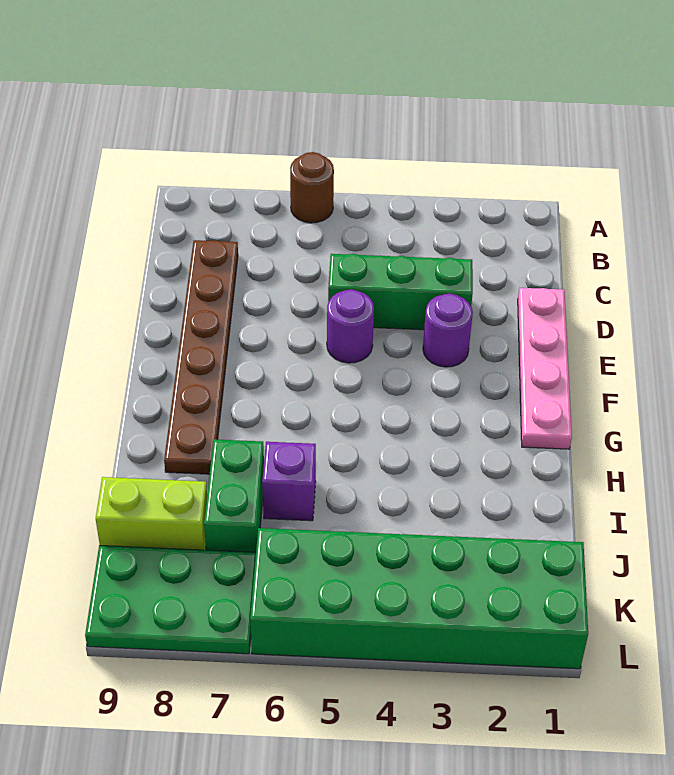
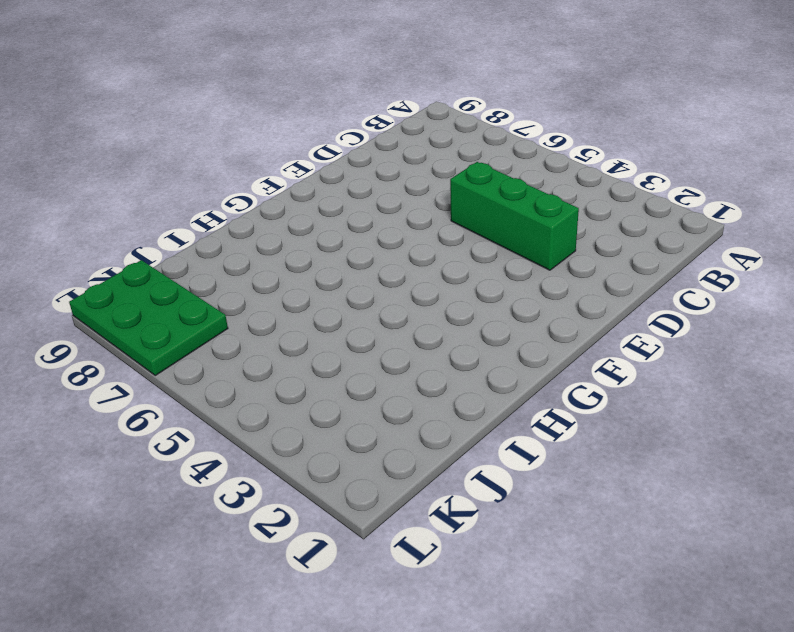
none -> brown 1x1 round brick [290,152,334,223]
none -> brown 1x6 plate [164,240,238,474]

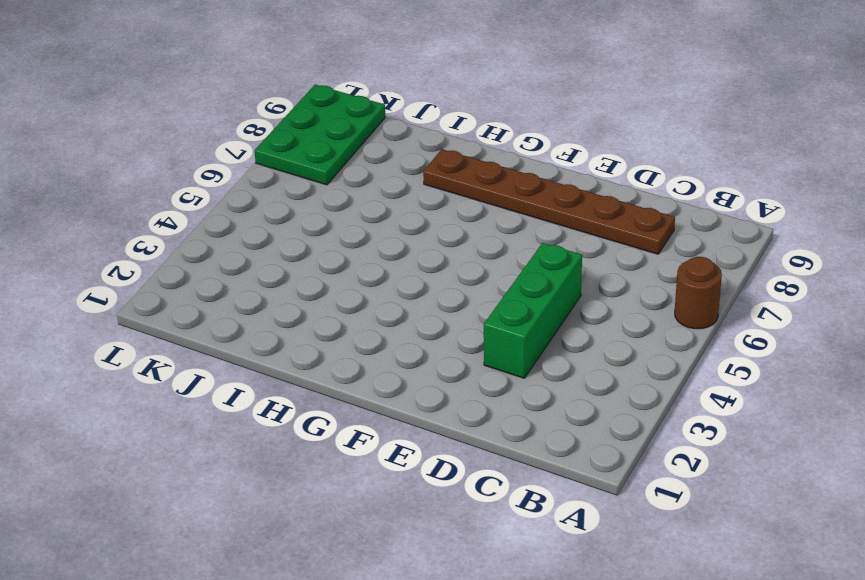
none -> pink 1x4 plate [518,288,572,449]
none -> purple 1x1 round brick [423,293,473,367]

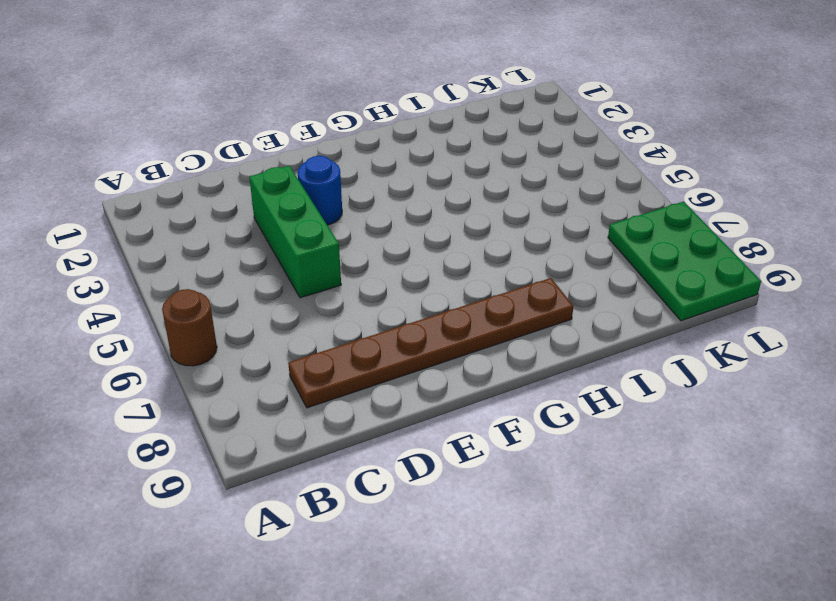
blue 1x1 round brick [298,156,342,225] -> purple 1x1 round brick [423,293,473,367]
none -> pink 1x4 plate [518,288,572,449]
none -> purple 1x1 round brick [327,289,374,363]

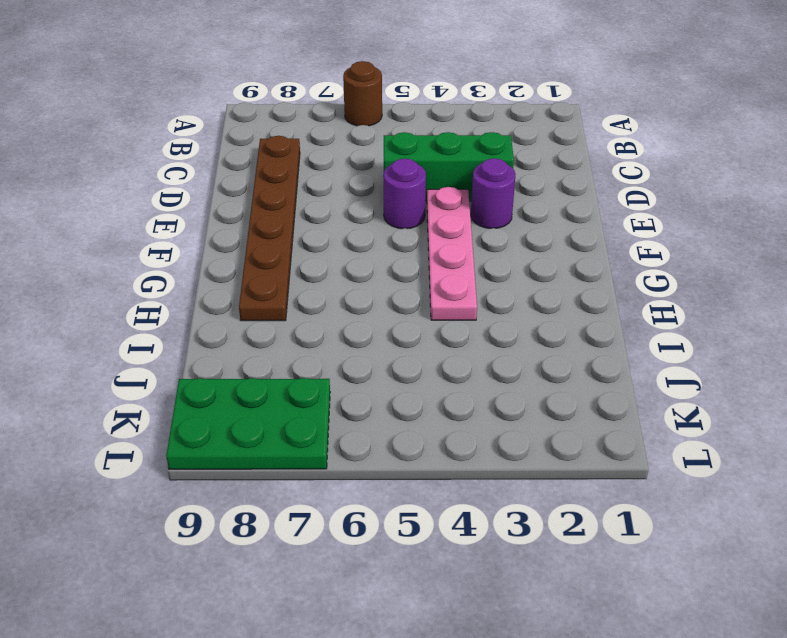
pink 1x4 plate [427,187,477,320] -> pink 1x4 plate moved to [518,288,572,449]
none -> purple 1x1 brick [262,442,316,521]
none -> green 1x2 brick [204,439,264,552]

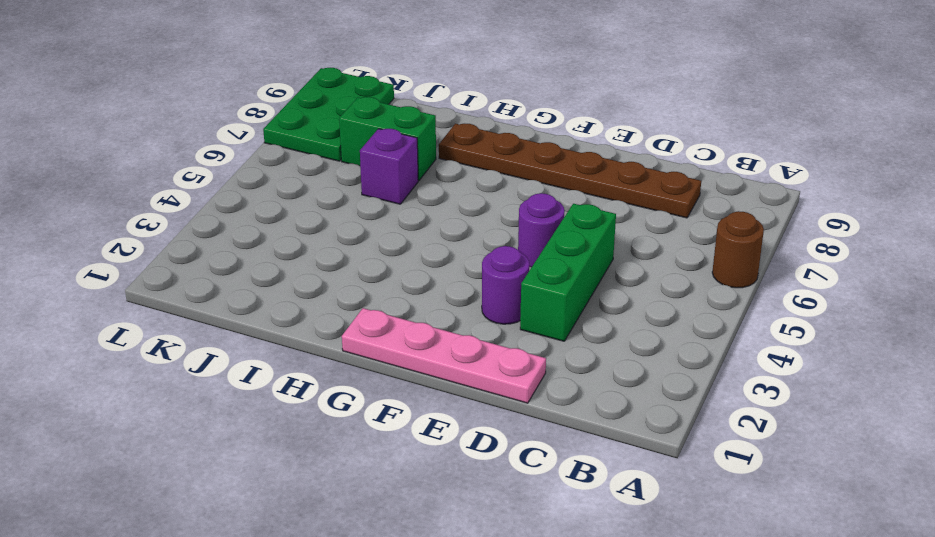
none -> lime 1x2 brick [96,477,207,550]
none -> green 2x6 brick [250,528,588,669]

